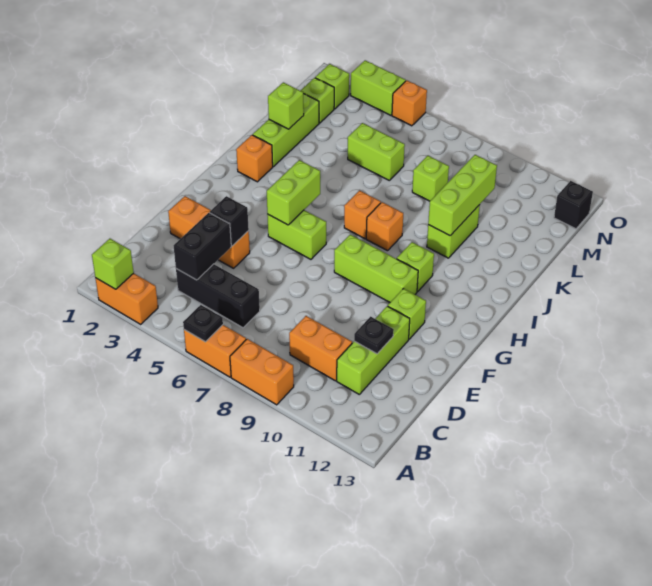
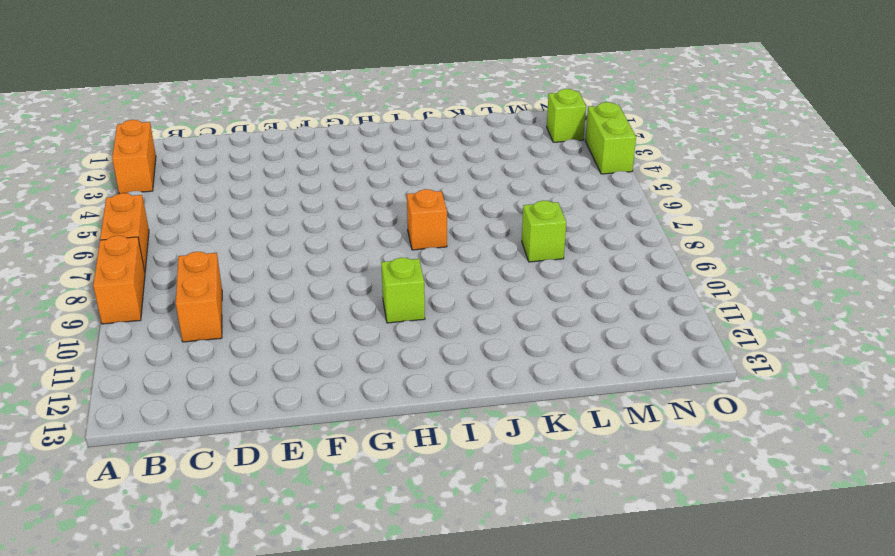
none -> black 1x3 brick [176,264,260,328]
none -> lime 1x3 brick [337,306,410,394]
none -> orange 1x3 brick [168,196,250,268]
none -> lime 1x1 brick [388,289,426,339]

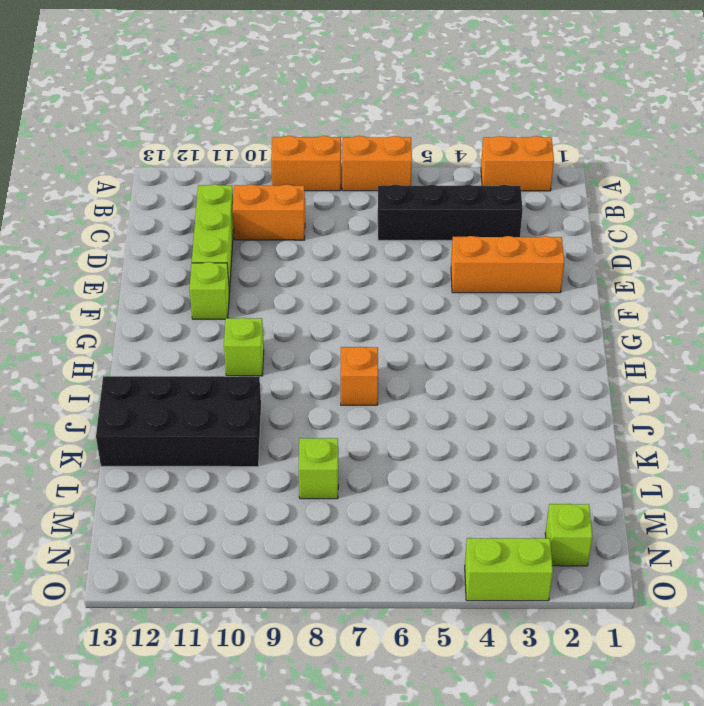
black 1x4 brick [378,185,523,240] -> black 1x3 brick [176,264,260,328]
black 2x4 brick [96,376,261,467] -> lime 1x2 brick [427,205,480,258]
none -> lime 1x2 brick [267,210,326,259]
none -> lime 1x3 brick [334,235,418,302]
none -> orange 1x1 brick [236,135,273,182]
none -> orange 1x1 brick [366,202,403,251]

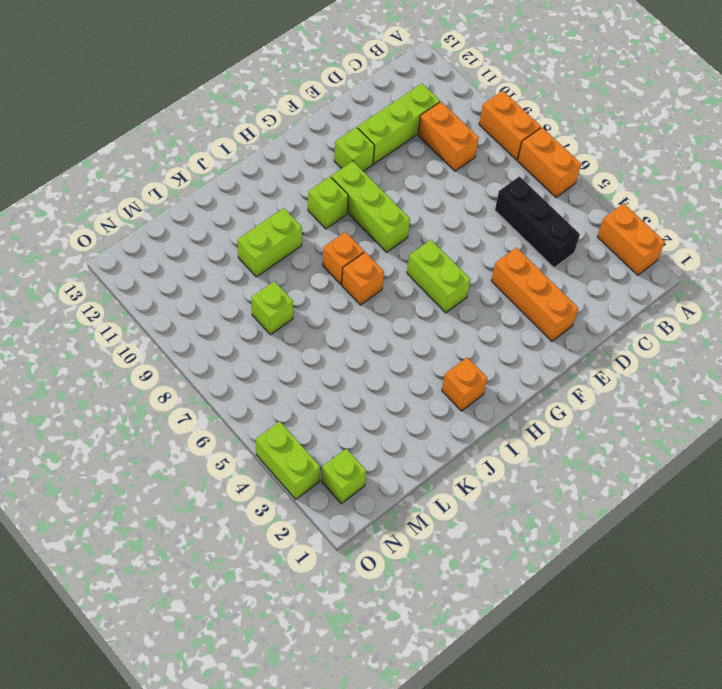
none -> lime 1x3 brick [253,94,319,167]
none -> lime 1x2 brick [348,123,405,180]
none -> lime 1x1 brick [300,78,334,123]
none -> black 1x1 brick [554,181,593,229]

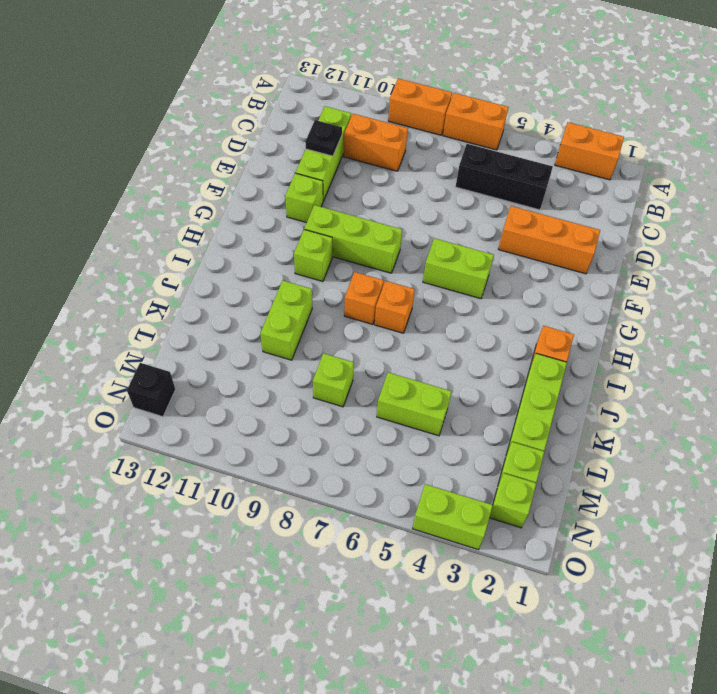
none -> orange 1x1 brick [392,80,427,126]
none -> lime 1x1 brick [92,239,134,289]
none -> black 1x1 plate [183,305,223,342]
none -> black 1x2 brick [174,213,231,280]

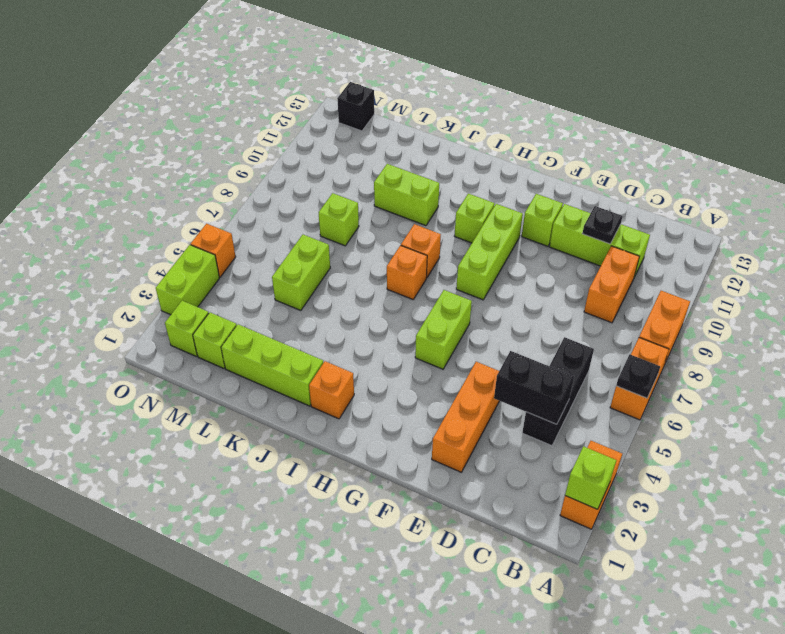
none -> black 1x1 brick [210,196,249,246]
none -> lime 1x2 brick [267,160,320,225]
none -> lime 1x3 brick [428,155,497,236]
none -> lime 1x1 brick [268,82,304,129]

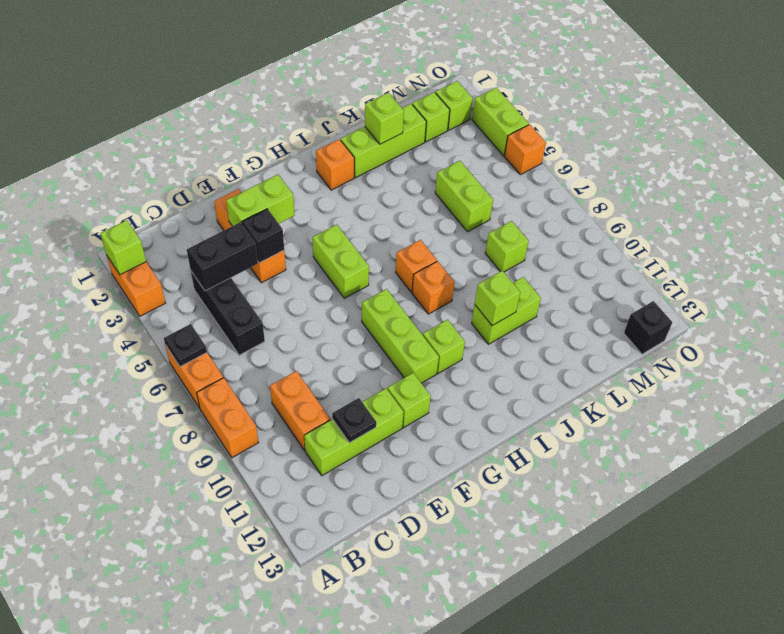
lime 1x2 brick [226,175,295,226] -> lime 1x2 brick moved to [267,160,320,225]
lime 1x1 brick [475,271,520,326] -> lime 1x3 brick [428,155,497,236]

